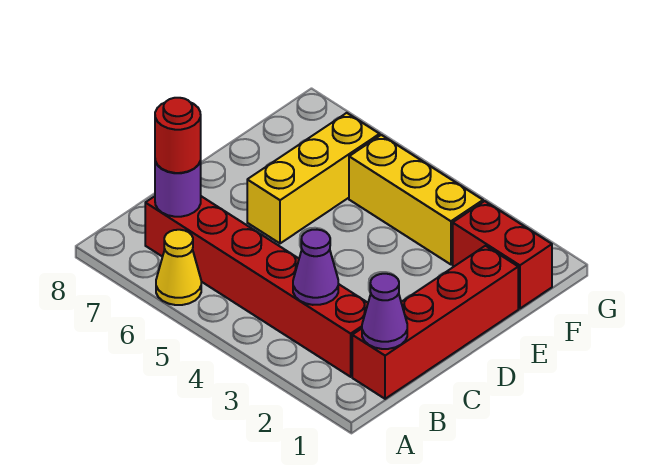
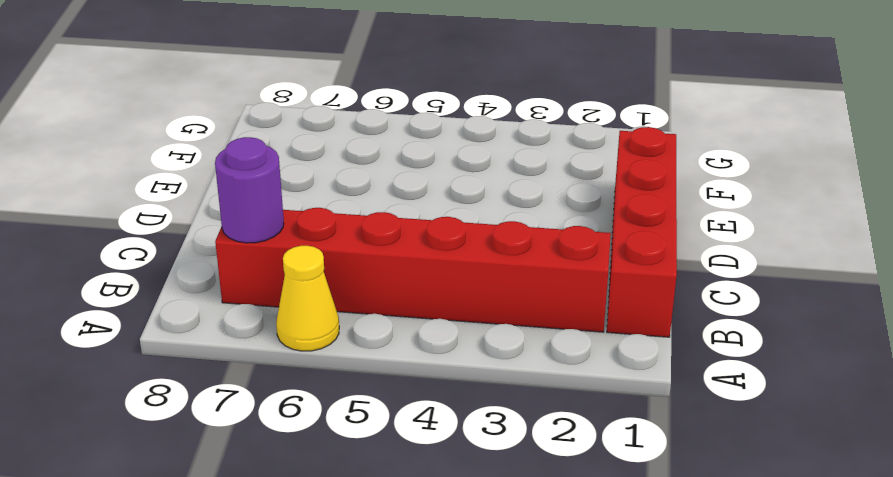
none -> yellow 1x3 brick [247,113,380,243]
none -> red 1x2 brick [453,201,552,309]

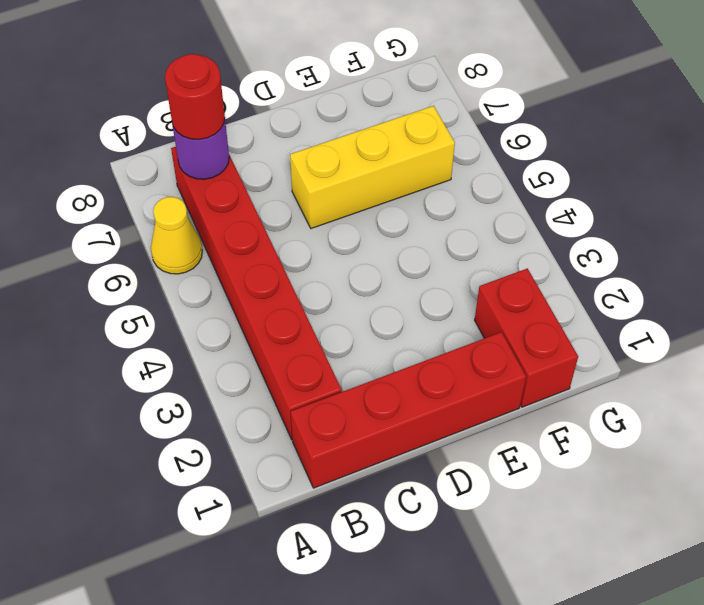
none -> yellow 1x3 brick [349,135,483,264]
none -> purple 1x1 cone [362,274,407,349]

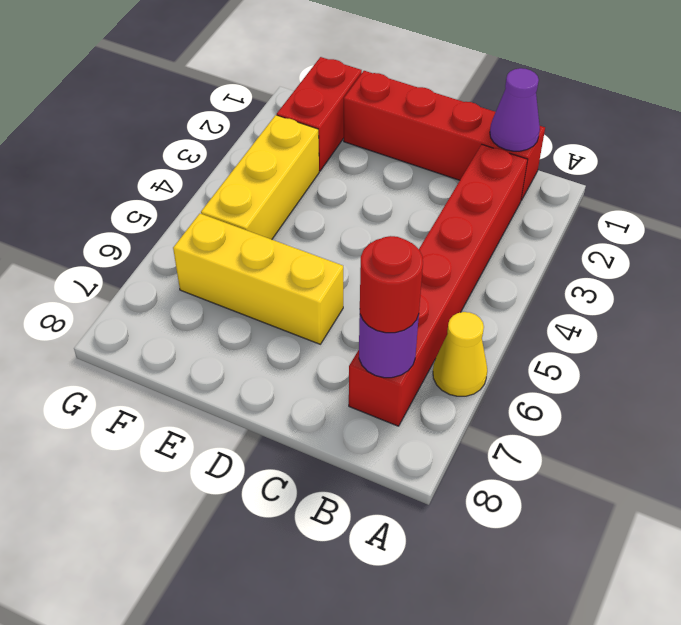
none -> purple 1x1 cone [293,230,338,305]

